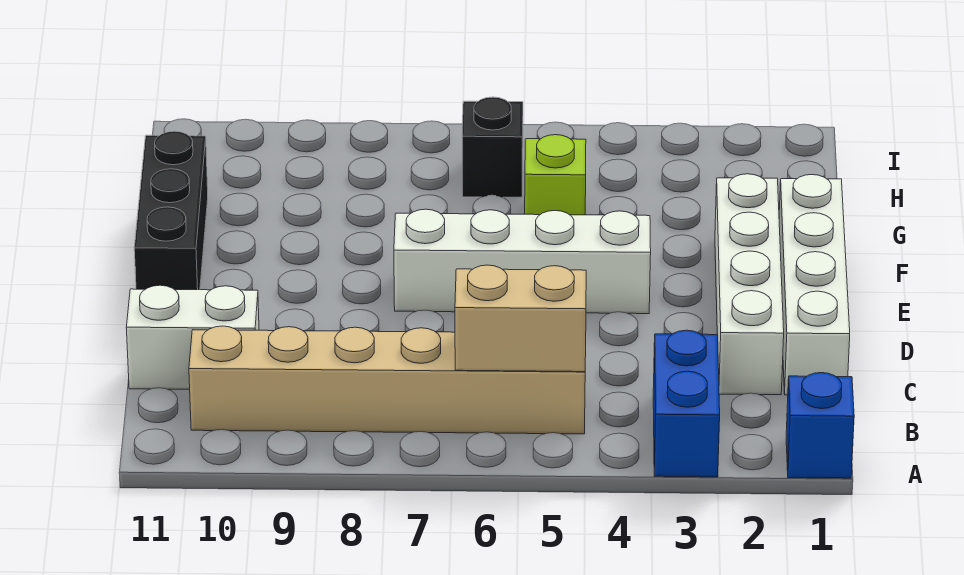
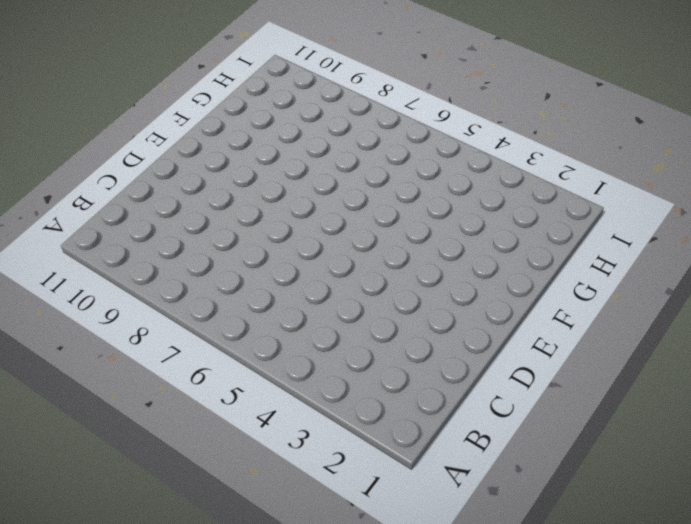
none -> blue 1x1 brick [786,373,854,478]
none -> blue 1x2 brick [653,330,720,477]

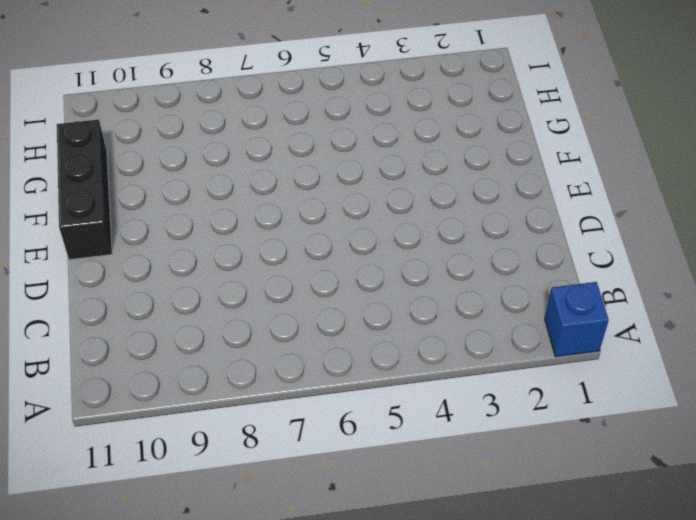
none -> blue 1x2 brick [653,330,720,477]
none -> tan 1x6 brick [189,326,585,434]

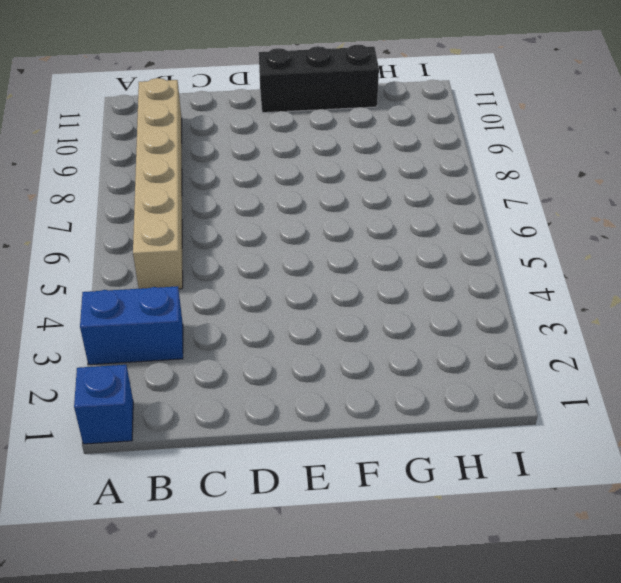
none -> white 1x4 brick [779,175,850,395]
none -> white 1x4 brick [715,174,784,395]

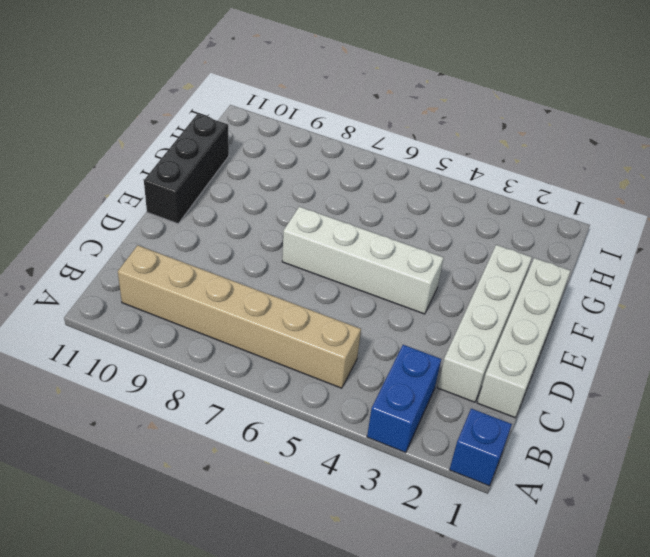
none -> white 1x2 brick [126,285,259,389]
none -> lime 1x1 brick [525,135,586,215]

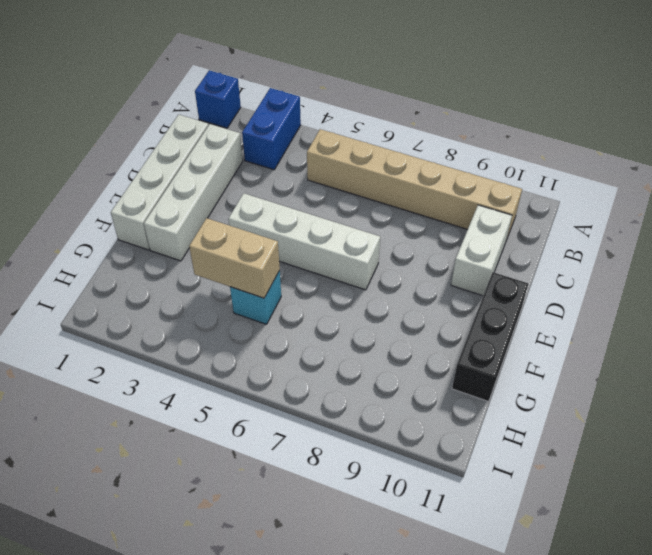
white 1x2 brick [451,205,512,296] -> white 1x2 brick turned to [126,285,259,389]
tan 1x2 brick [189,218,280,298] -> tan 1x2 brick moved to [455,265,586,372]
cyan 1x1 brick [230,271,281,324] -> lime 1x1 brick [525,135,586,215]
none -> black 1x1 brick [462,97,523,197]

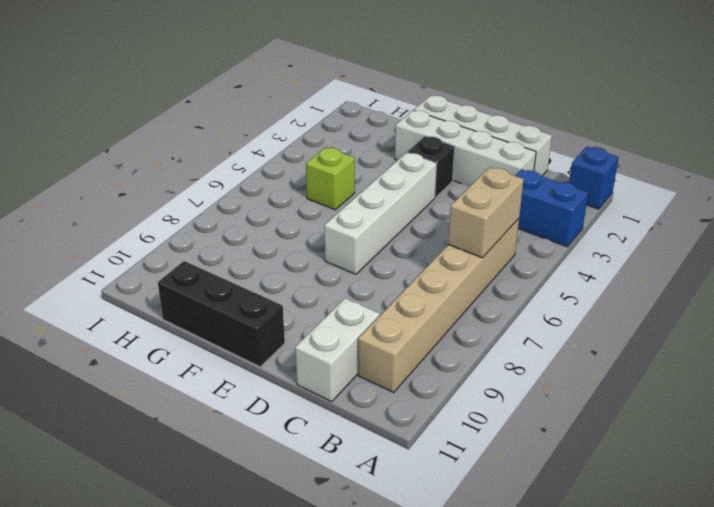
black 1x1 brick [407,136,455,198] -> black 1x1 brick moved to [462,97,523,197]

